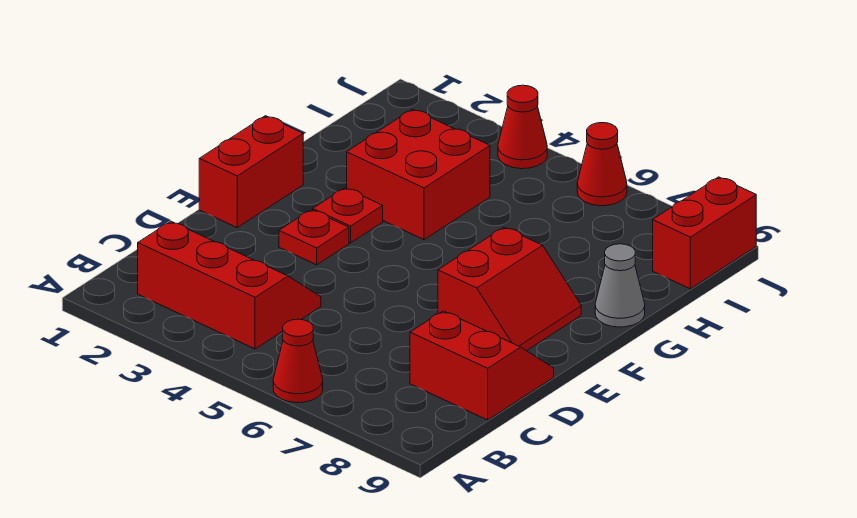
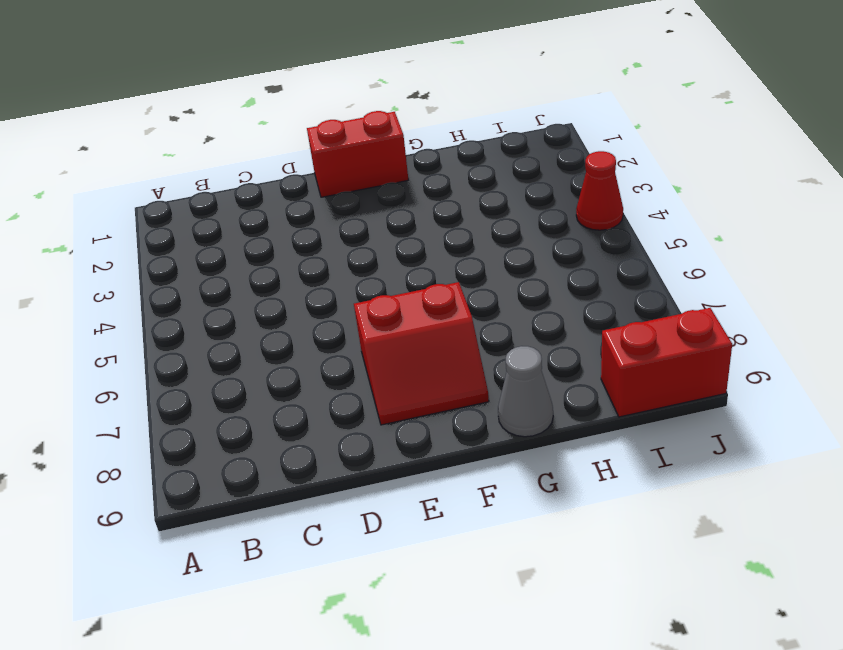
none -> red 1x1 cone [273,319,323,403]
none -> red 2x3 slope [138,221,321,349]
none -> red 2x2 slope [410,311,554,420]

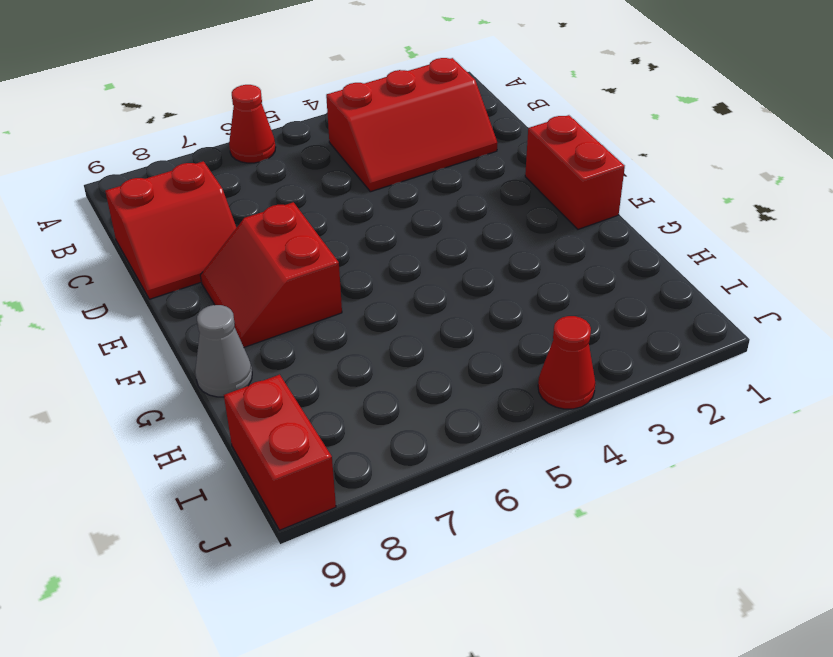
none -> red 1x1 plate [279,210,349,265]
none -> red 1x1 plate [313,188,383,243]
none -> red 2x2 brick [347,109,490,240]

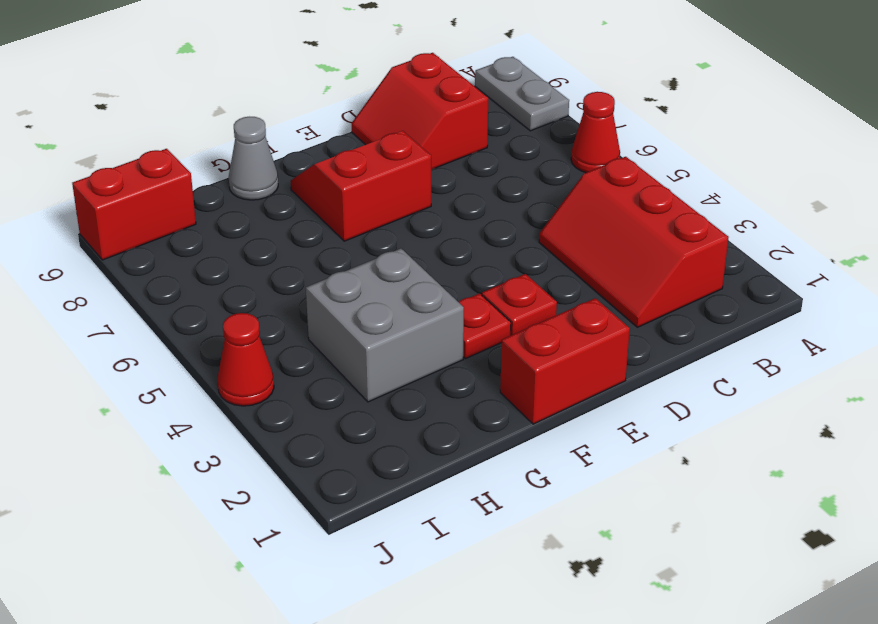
grey 1x2 plate [475,57,569,131] -> none
grey 2x2 brick [306,248,464,402] -> red 2x2 brick [347,109,490,240]
none -> red 1x1 cone [577,123,627,206]

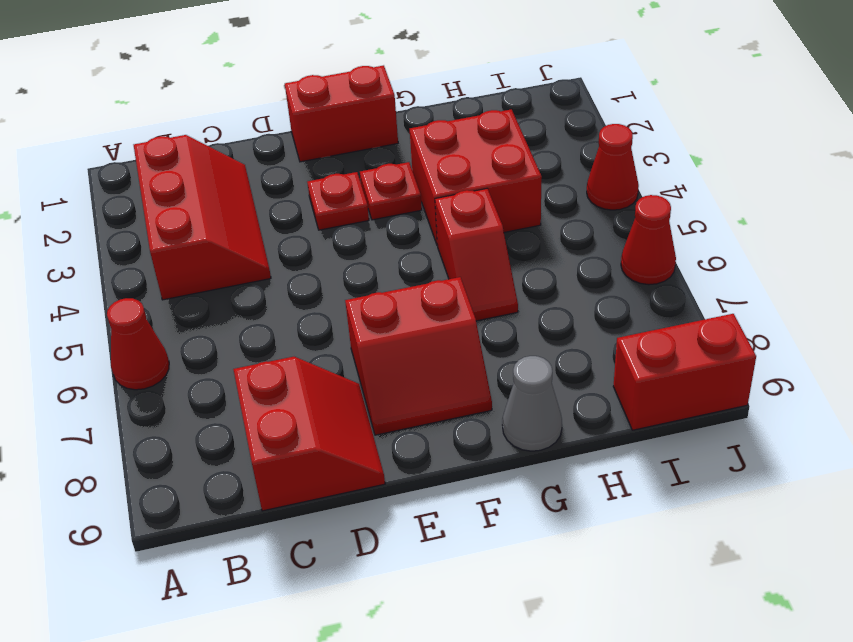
red 1x2 slope [435,189,518,321] -> none

